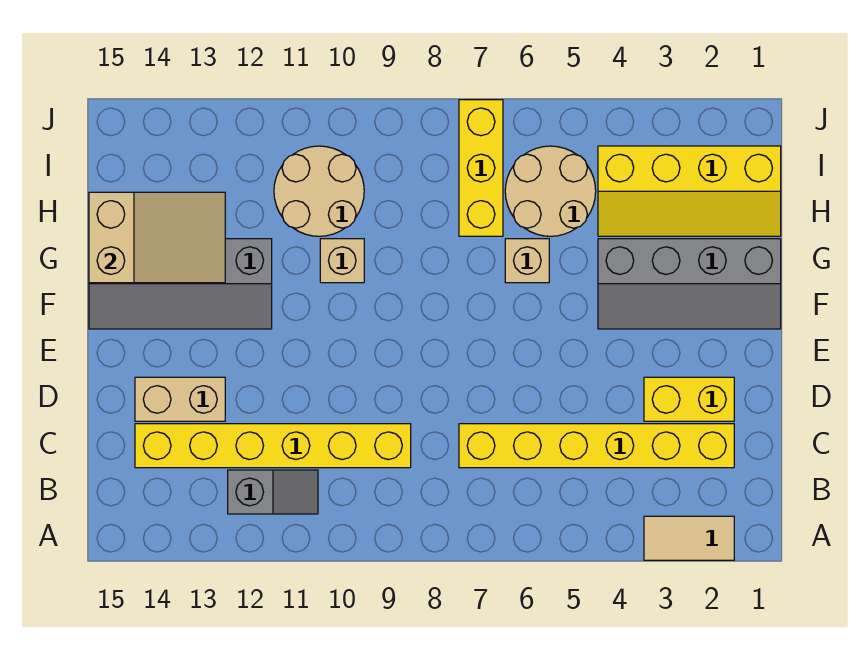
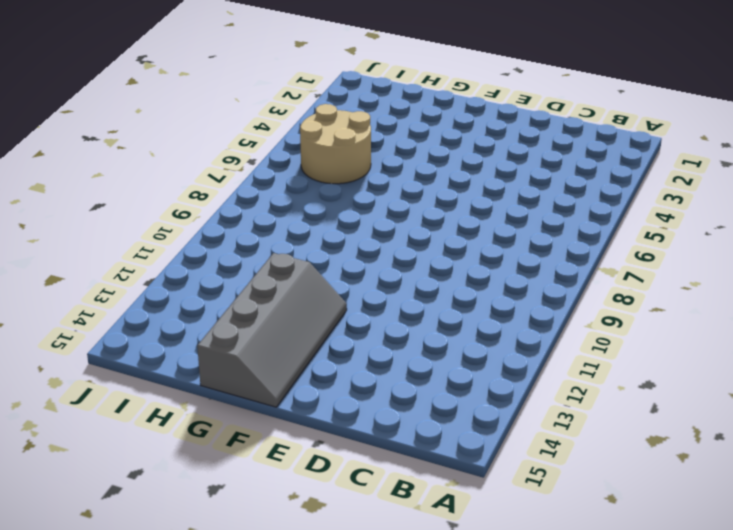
none -> tan 1x2 tile [644,516,734,560]
none -> grey 1x2 slope [228,470,318,514]
none -> yellow 1x6 brick [459,424,734,468]

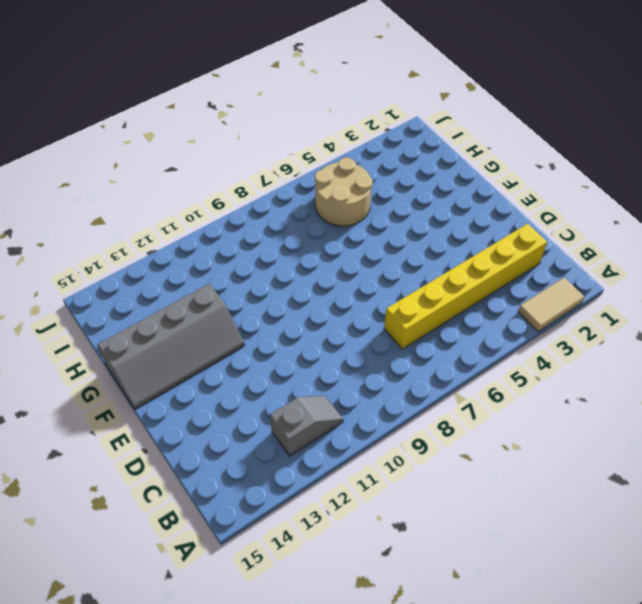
none -> yellow 1x6 brick [135,424,411,468]
none -> yellow 1x2 brick [644,377,734,421]
none -> tan 1x2 brick [135,377,225,421]

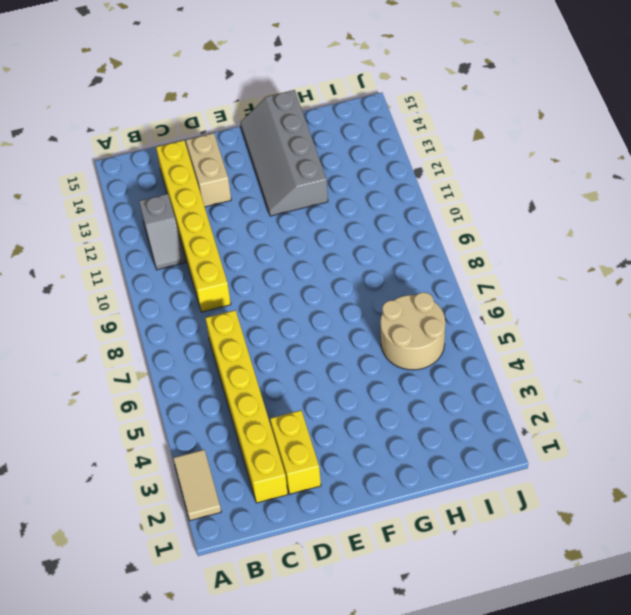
none -> grey 2x4 slope [598,239,781,329]
none -> tan 1x1 brick [505,239,549,283]
none -> tan 1x1 brick [320,239,364,283]

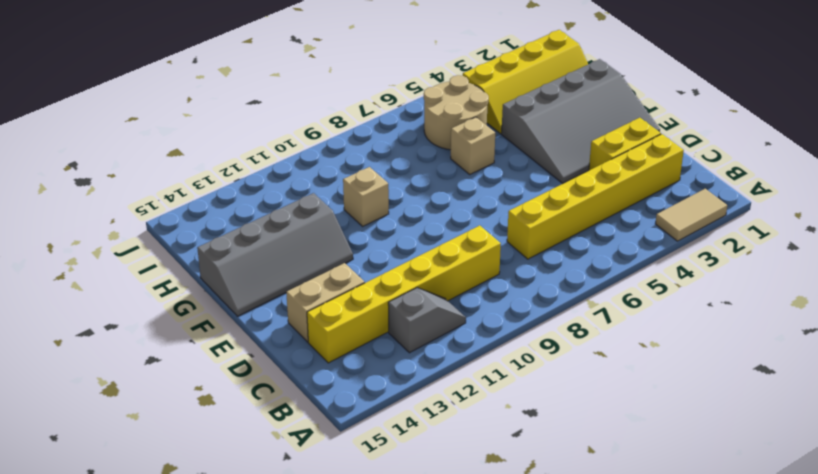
grey 3x4 slope [501,59,660,183] -> grey 2x4 slope [598,239,781,329]
none -> yellow 1x3 brick [459,100,503,236]
none -> tan 2x2 round brick [274,146,364,236]
none -> tan 2x3 slope [89,192,225,283]

